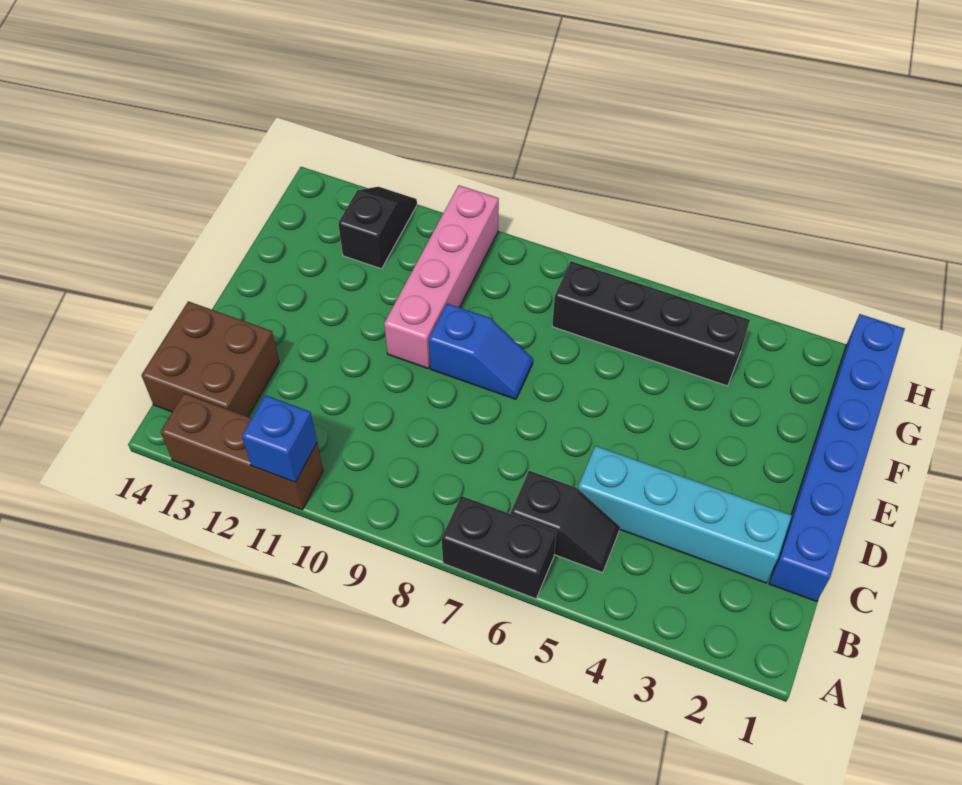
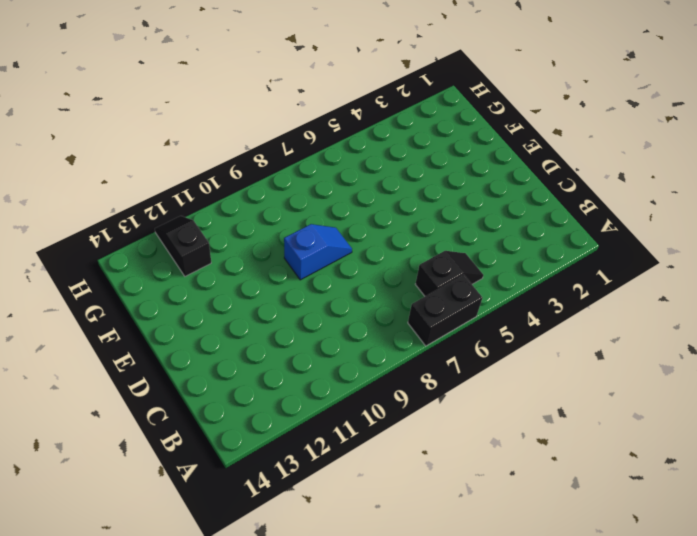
none -> brown 1x3 brick [161,393,323,510]
none -> brown 2x2 brick [142,301,279,417]

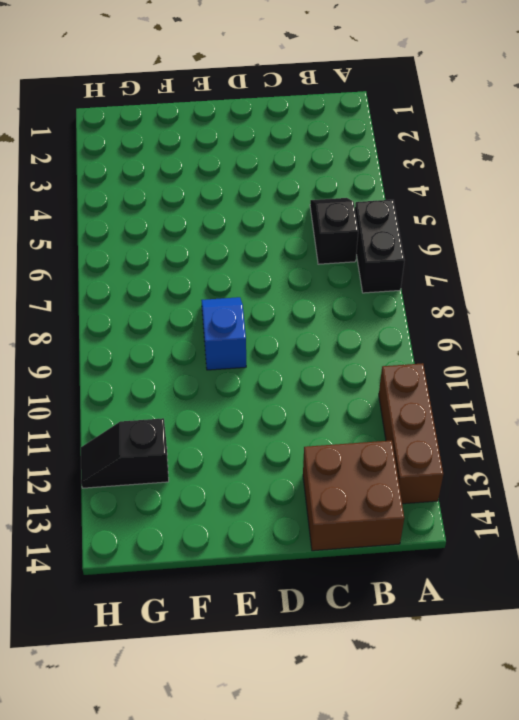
none -> blue 1x6 brick [769,314,905,601]
none -> cyan 1x4 brick [578,446,792,583]

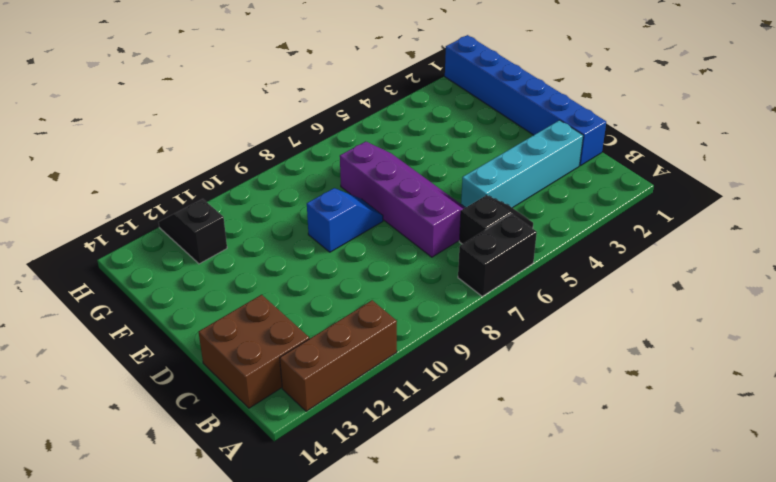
purple 2x4 slope [340,141,465,257] -> none
none -> pink 1x4 brick [384,185,499,368]
none -> black 1x4 brick [552,261,750,386]

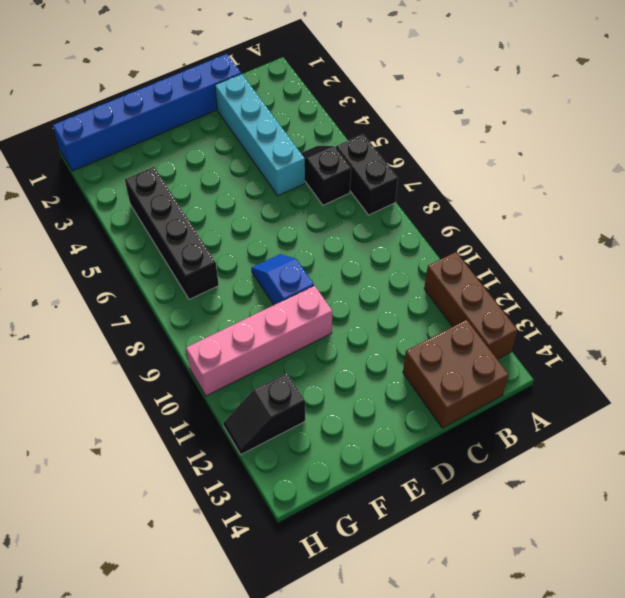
none -> blue 1x1 brick [242,395,317,482]

